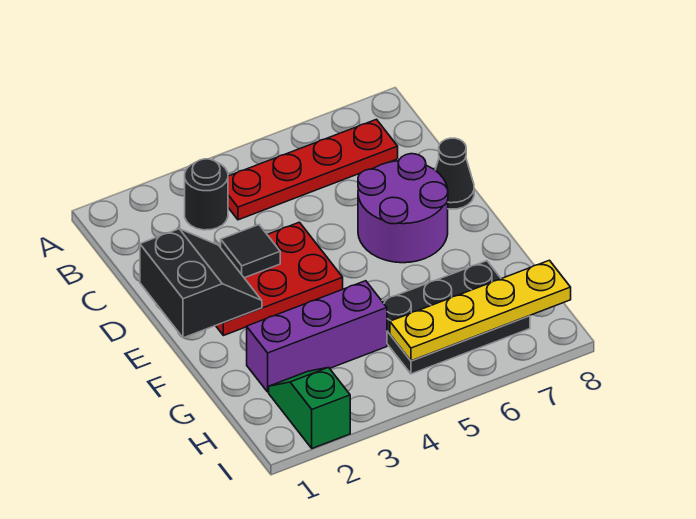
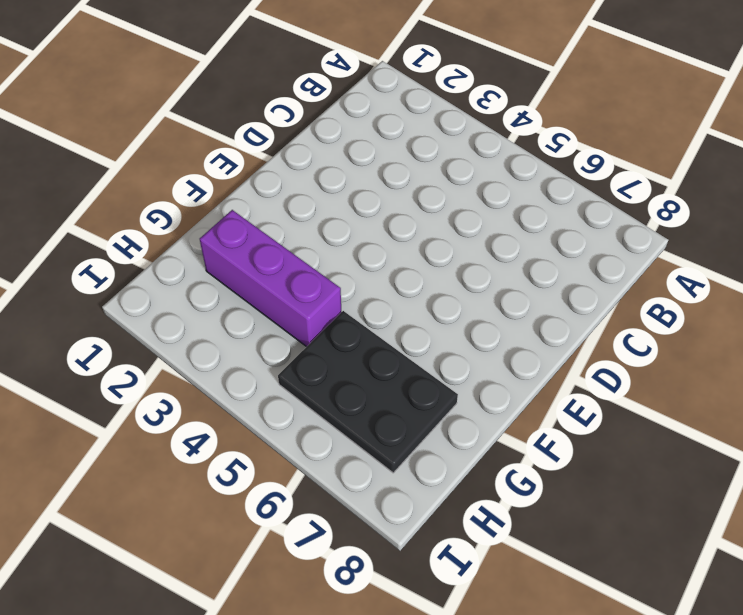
none -> black 1x1 round brick [185,159,228,230]
none -> red 1x4 plate [228,119,398,220]

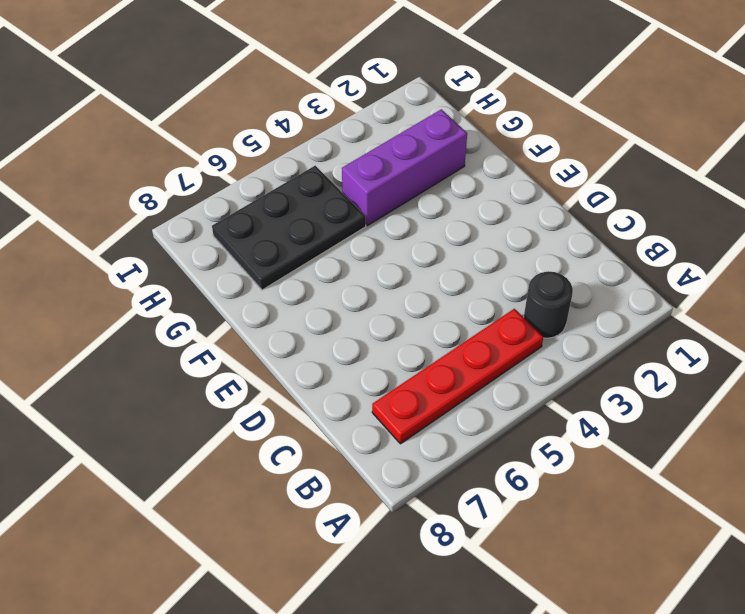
none -> red 2x3 plate [216,222,343,336]
none -> purple 2x2 round brick [358,154,448,263]

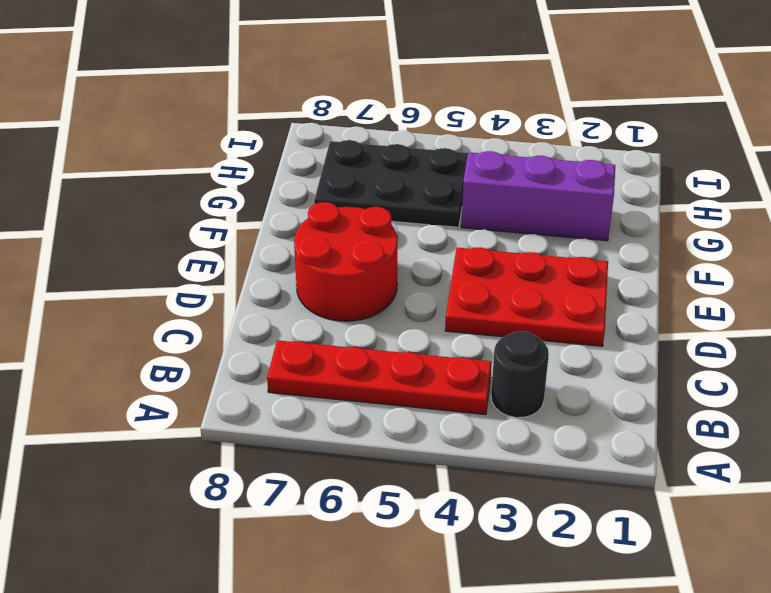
red 2x2 round brick [294,202,398,321] -> purple 2x2 round brick [358,154,448,263]
none -> black 1x1 cone [435,138,474,209]
none -> green 1x2 slope [269,367,350,448]

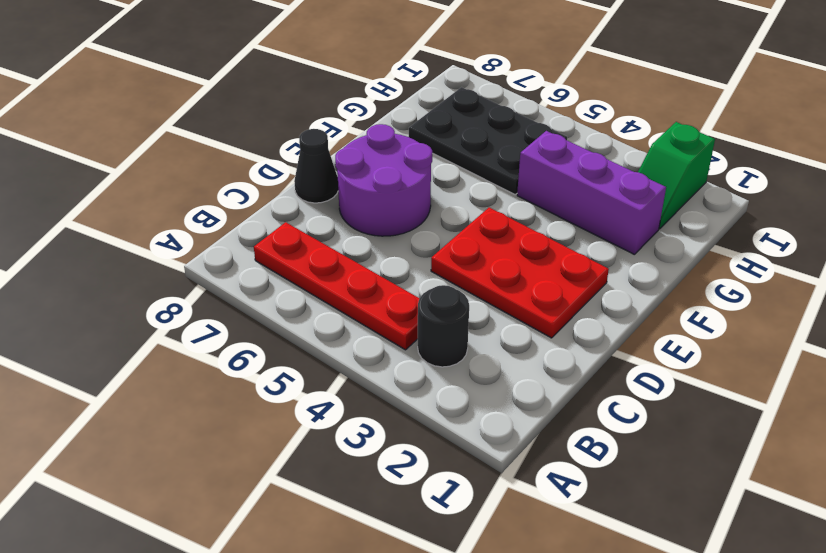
none -> black 2x2 slope [140,229,262,338]
none -> black 1x1 tile [221,225,280,278]

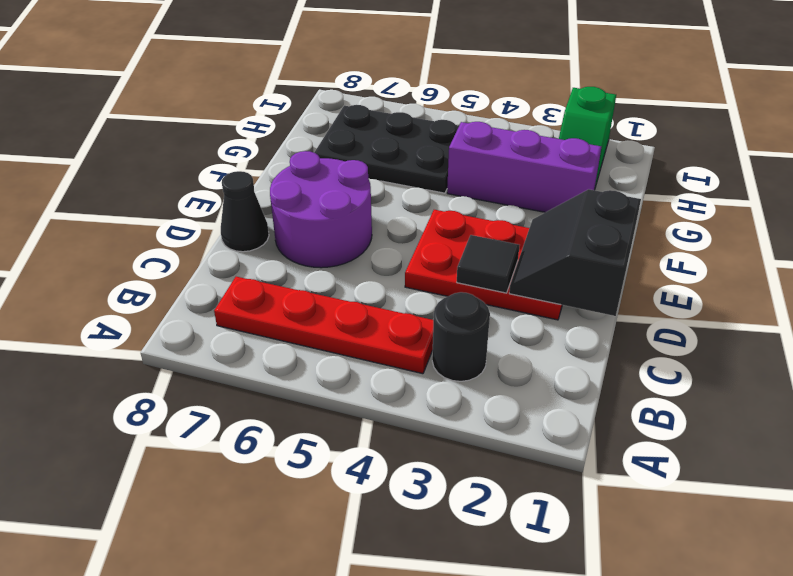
none -> yellow 1x4 plate [390,260,571,361]

